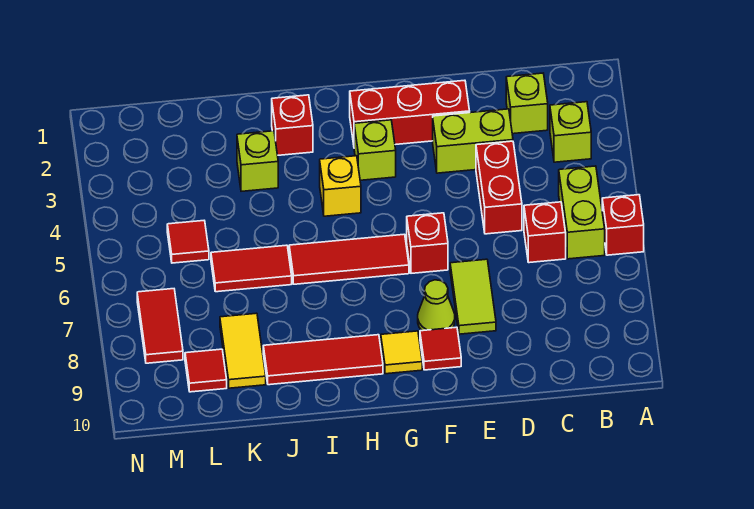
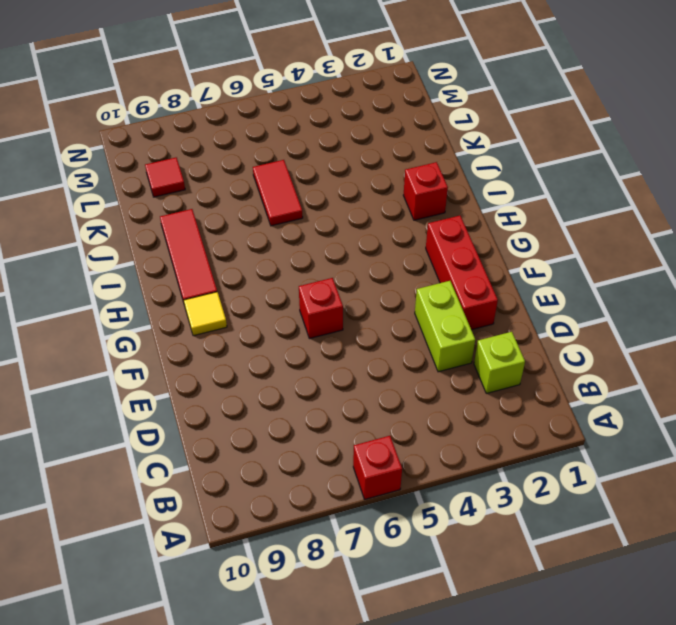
none -> lime 1x1 brick [550,102,591,162]
none -> lime 1x2 brick [559,166,605,259]
none -> red 1x1 brick [524,202,566,263]

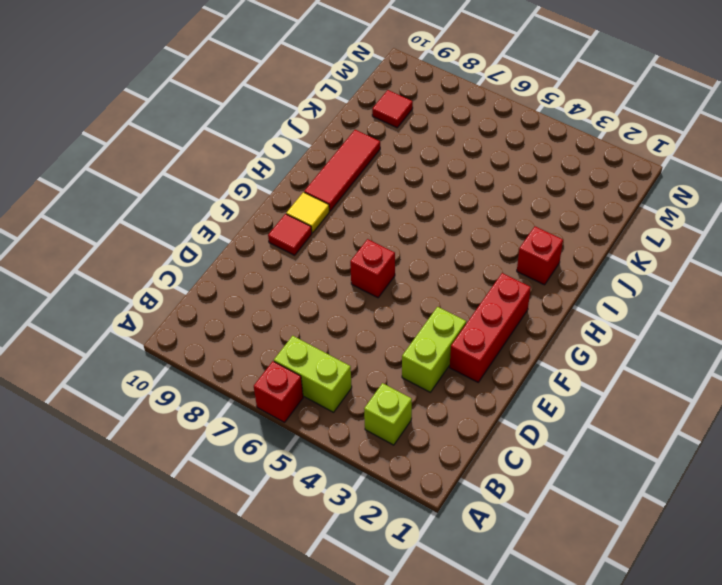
none -> lime 1x1 brick [506,73,548,134]
none -> red 1x1 brick [524,202,566,263]
none -> red 1x2 brick [476,141,522,234]

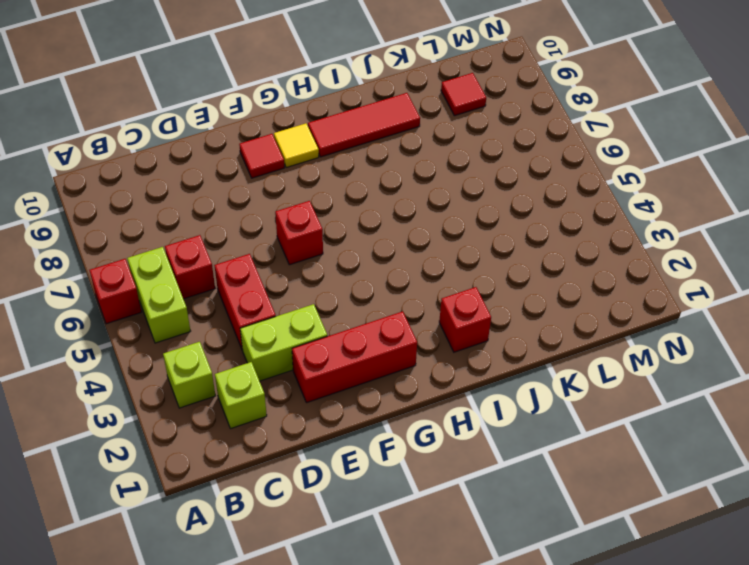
none -> lime 1x2 tile [450,259,496,334]
none -> lime 1x1 cone [418,280,455,331]
none -> lime 1x1 brick [354,120,396,180]

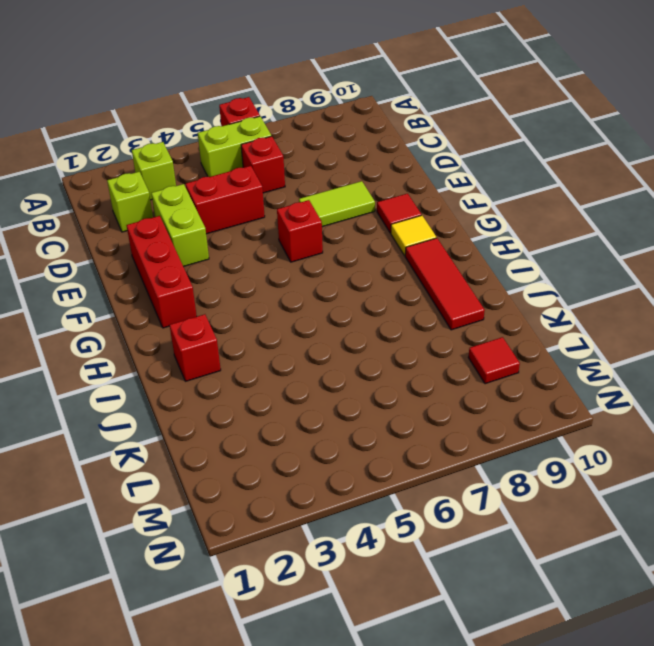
none -> lime 1x1 cone [418,280,455,331]
none -> lime 1x1 brick [354,120,396,180]
none -> red 1x3 tile [289,234,409,284]

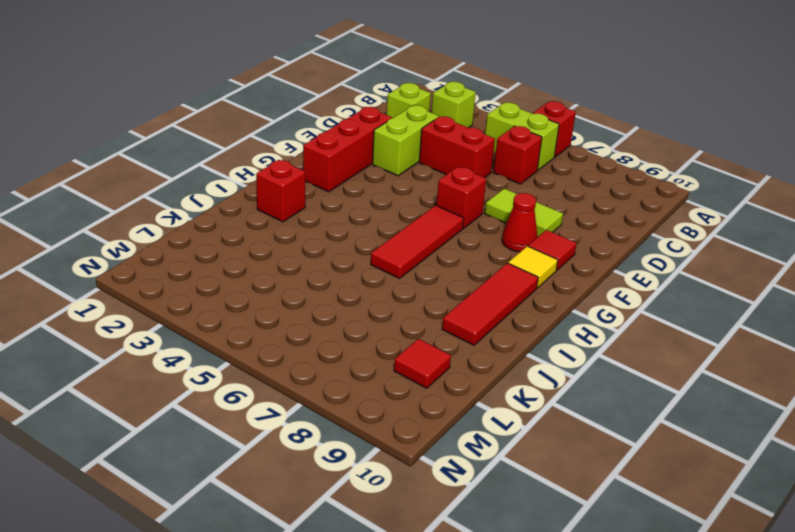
red 1x1 cone [502,193,537,252] -> lime 1x1 cone [418,280,455,331]
none -> lime 1x1 brick [354,120,396,180]
none -> yellow 1x1 brick [320,156,361,216]
none -> lime 1x1 brick [237,131,278,191]

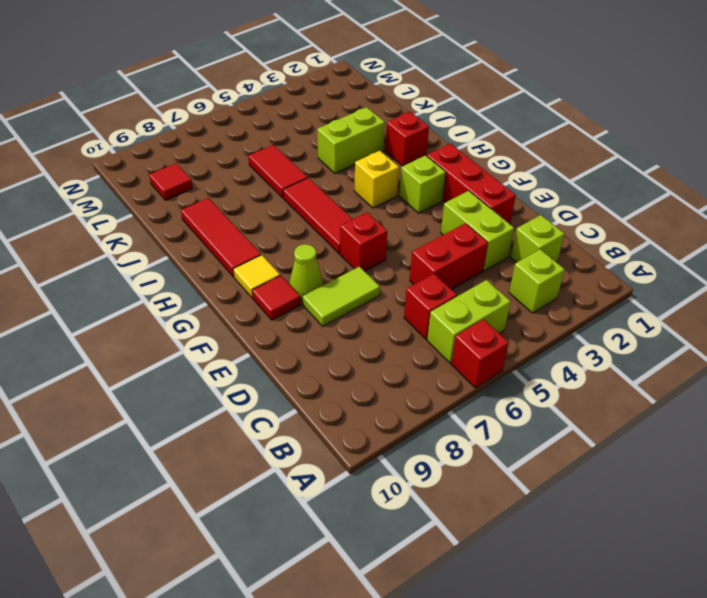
lime 1x2 brick [317,107,385,173] -> lime 1x1 brick [237,131,278,191]
none -> yellow 1x2 tile [220,313,266,388]
none -> red 1x1 tile [167,221,209,263]
none -> red 1x2 tile [137,289,183,363]

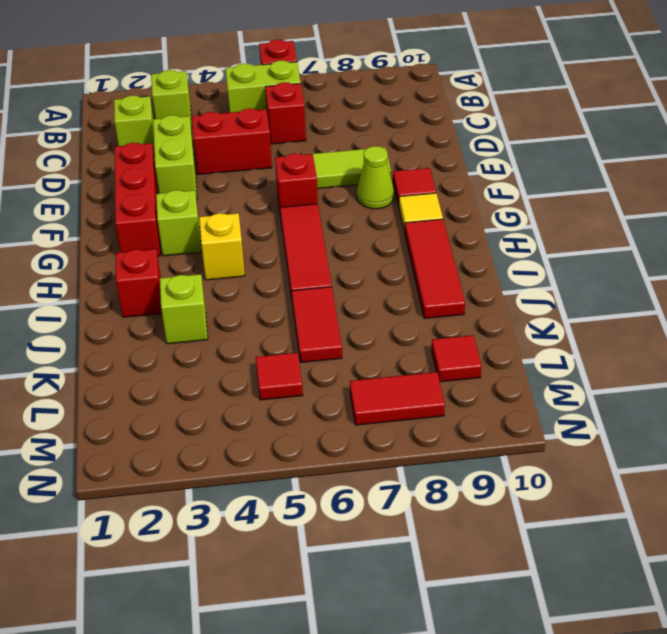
none -> yellow 1x2 tile [220,313,266,388]

